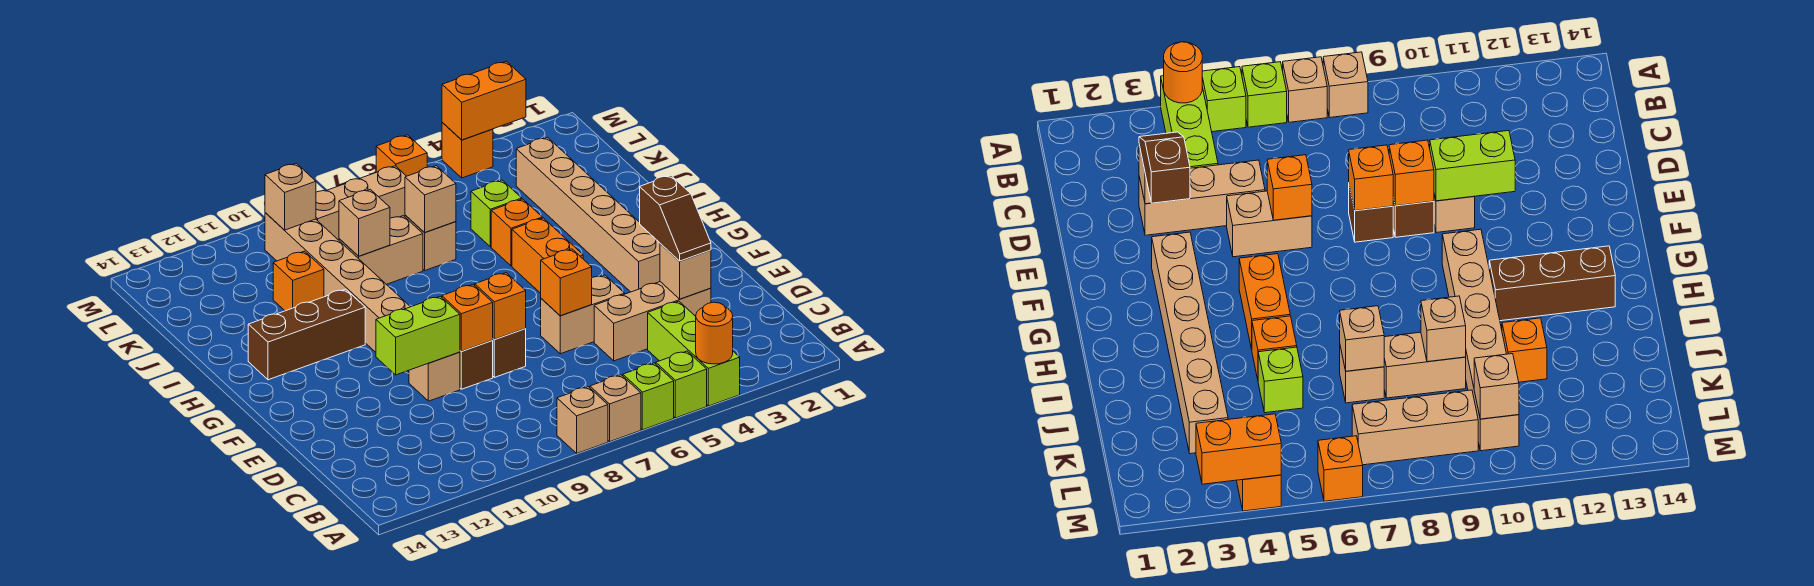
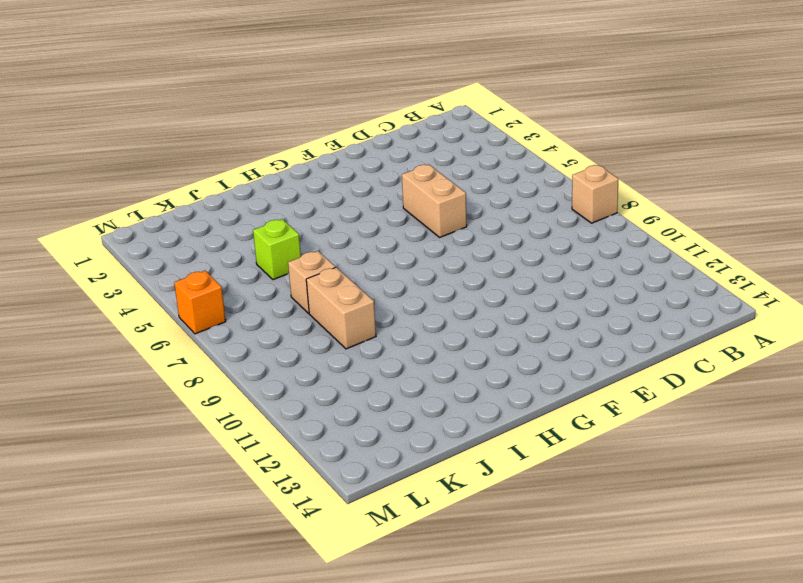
none -> lime 1x3 brick [648,301,740,406]
none -> lime 1x1 brick [656,351,707,418]
none -> lime 1x1 brick [623,363,674,430]
none -> tan 1x1 brick [590,375,641,441]

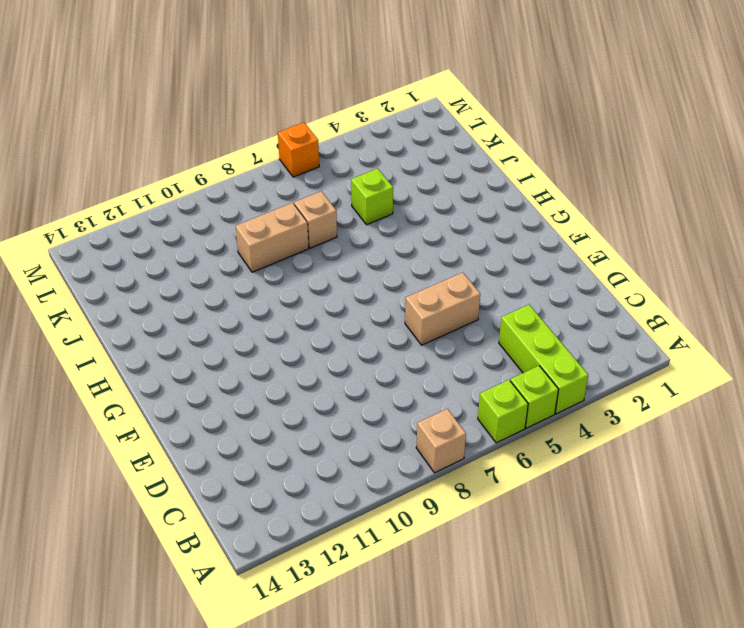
none -> tan 1x1 brick [590,375,641,441]
none -> tan 1x3 brick [594,282,711,361]
none -> brown 1x1 brick [492,328,526,377]
none -> brown 1x1 brick [460,341,493,389]

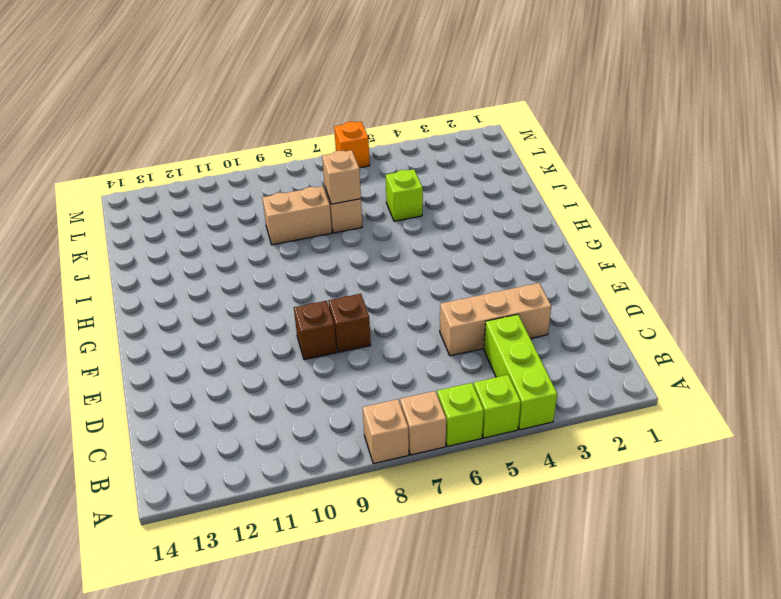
none -> tan 1x2 brick [541,275,625,354]
none -> tan 1x1 brick [409,352,460,401]
none -> tan 1x6 brick [516,137,660,292]
none -> orange 1x2 brick [512,218,583,293]

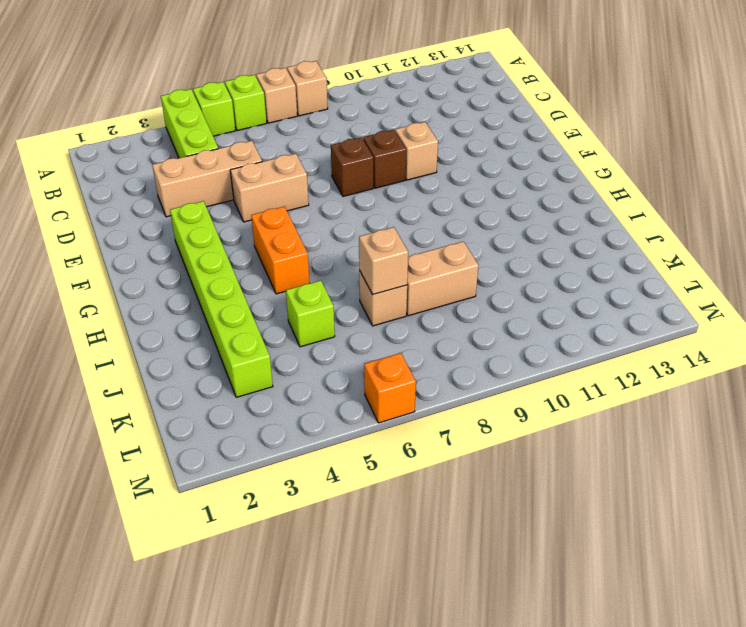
lime 1x6 brick [170,201,273,397] -> tan 1x6 brick [516,137,660,292]
none -> tan 1x6 brick [265,213,410,352]
none -> brown 1x3 brick [248,289,365,380]
none -> orange 1x1 brick [491,199,542,266]
none -> orange 1x1 brick [273,251,324,311]

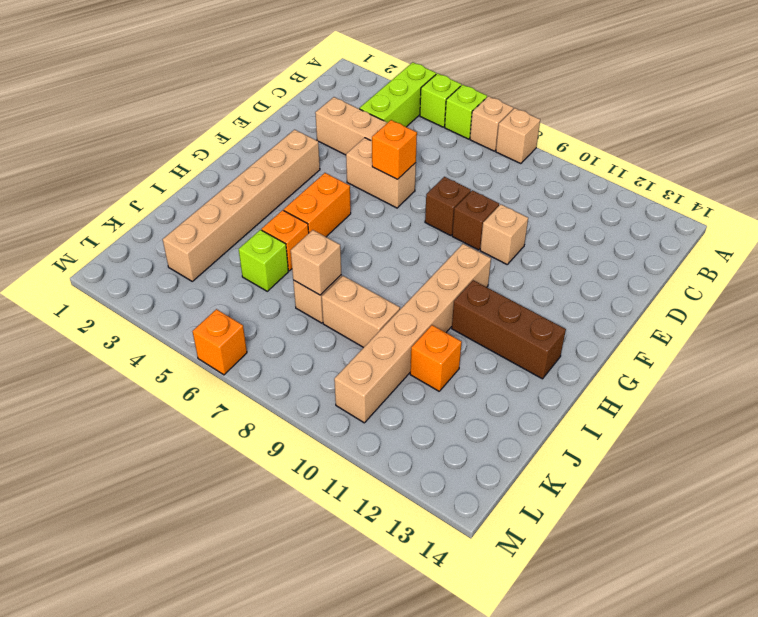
none -> tan 1x3 brick [316,166,406,240]
none -> orange 1x1 brick [442,123,493,178]
none -> orange 1x1 round brick [696,302,733,364]
none -> tan 1x1 brick [660,244,711,299]

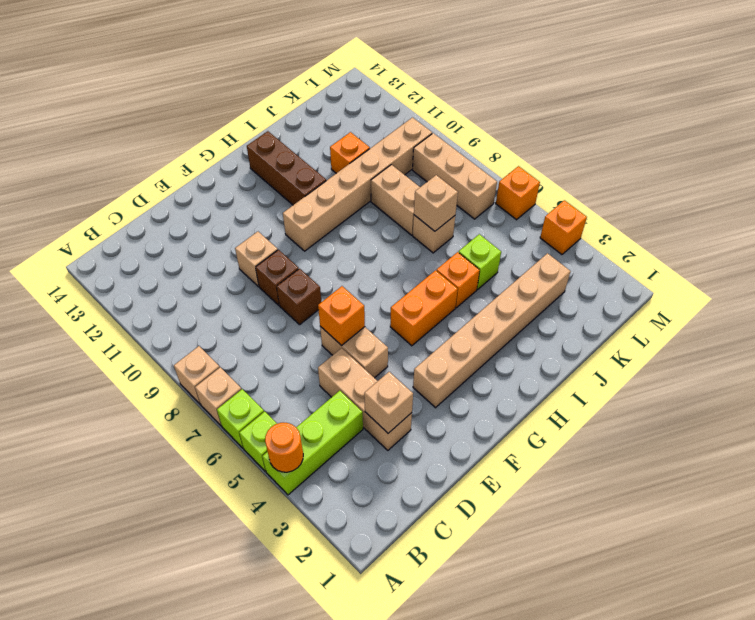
none -> orange 1x1 brick [475,273,526,340]
none -> orange 1x1 brick [442,285,493,351]
none -> lime 1x2 brick [376,296,460,375]
none -> tan 1x1 brick [339,189,390,256]

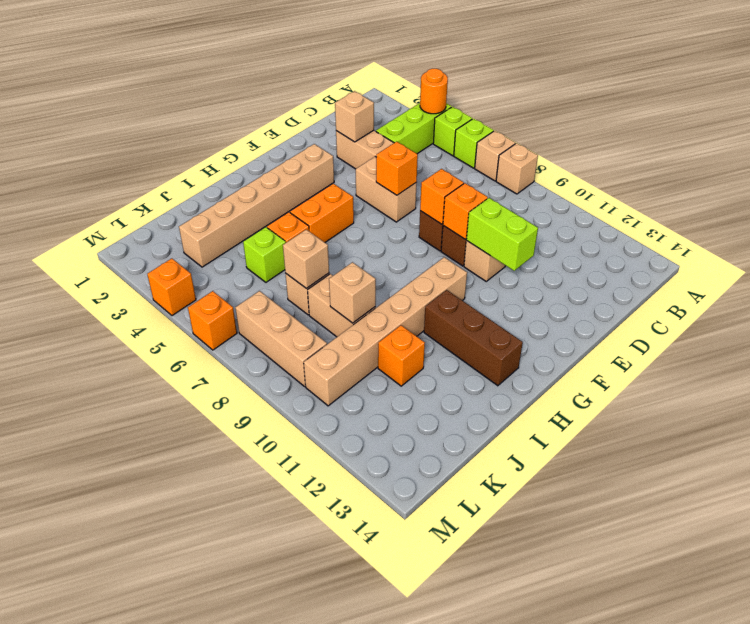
none -> tan 1x1 brick [265,163,316,230]
none -> orange 1x2 brick [442,61,526,140]
none -> brown 1x2 slope [640,175,711,261]

